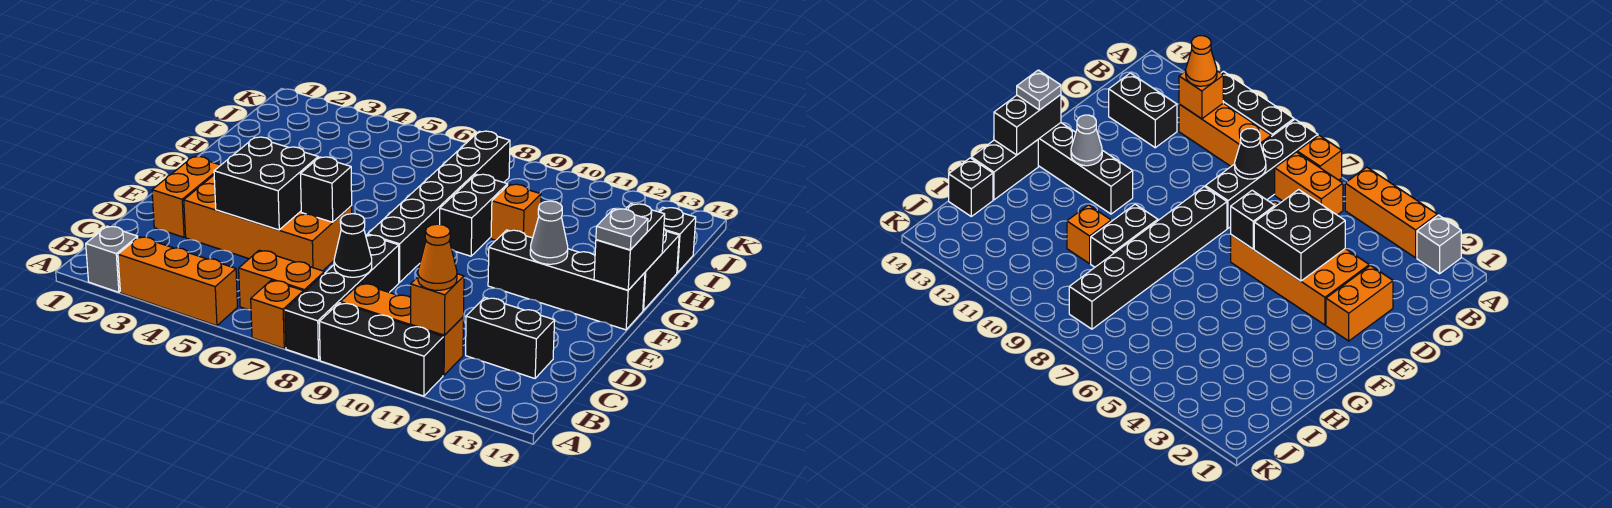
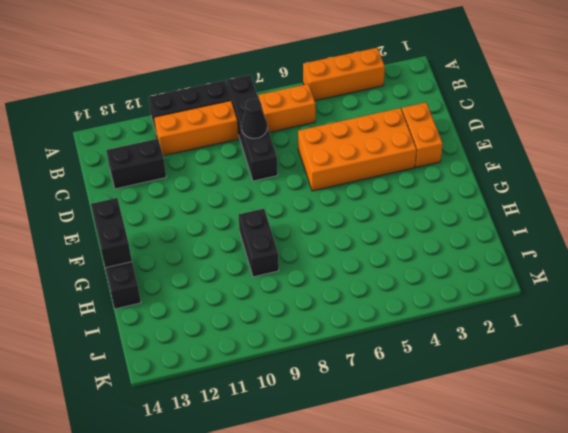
none -> grey 1x1 brick [86,226,138,292]
none -> orange 1x1 brick [251,280,304,348]
none -> black 1x6 brick [368,131,510,282]

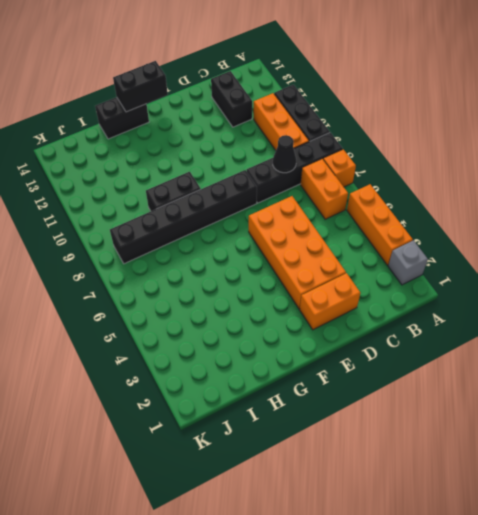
none -> black 1x4 brick [488,230,645,330]
none -> orange 1x1 brick [491,184,541,240]
none -> black 1x1 brick [659,207,696,273]

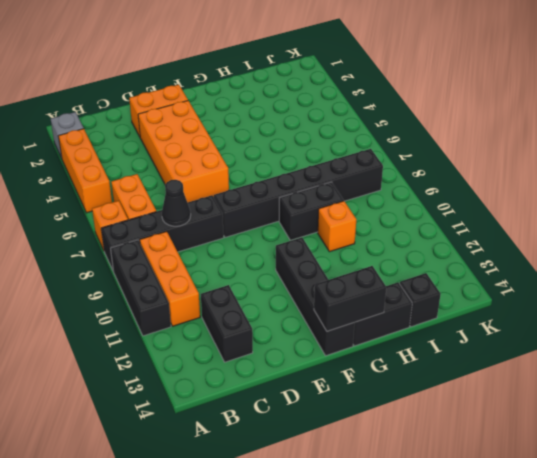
none -> orange 1x1 brick [411,274,464,335]
none -> black 2x2 brick [214,137,318,230]
none -> black 1x1 brick [300,157,352,222]

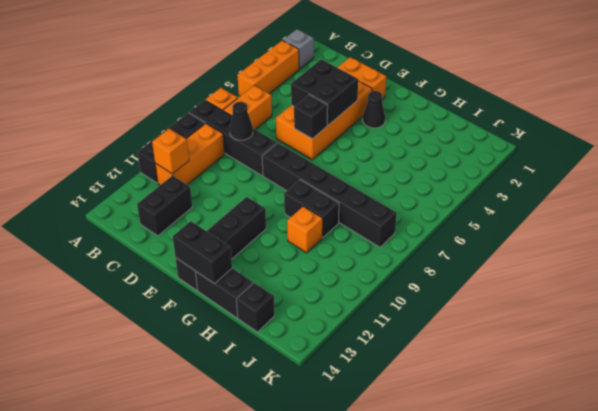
black 1x1 cone [363,91,385,128] -> none
none -> grey 1x1 cone [530,201,568,264]
none -> orange 1x1 cone [418,224,457,290]
none -> grey 1x1 plate [596,209,648,250]

